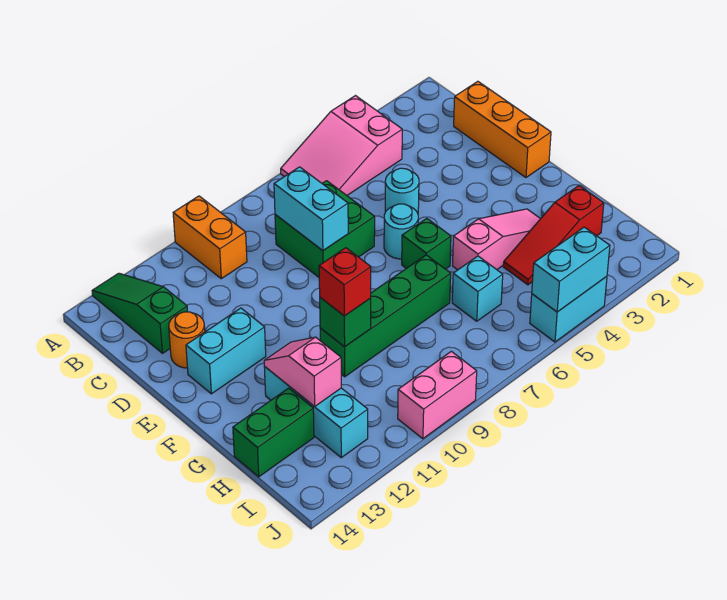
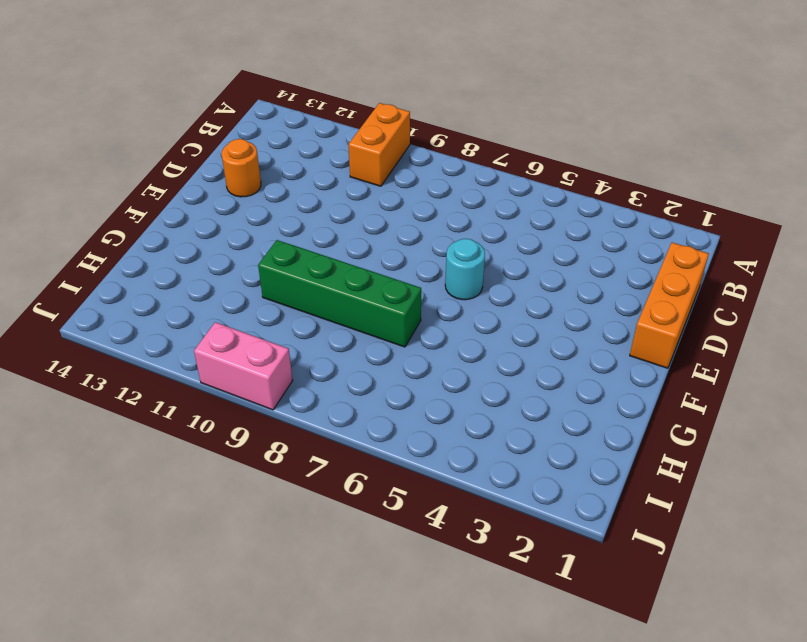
none -> pink 2x3 slope [281,96,402,195]
none -> green 1x3 slope [92,273,188,353]
none -> green 2x2 brick [275,181,375,277]

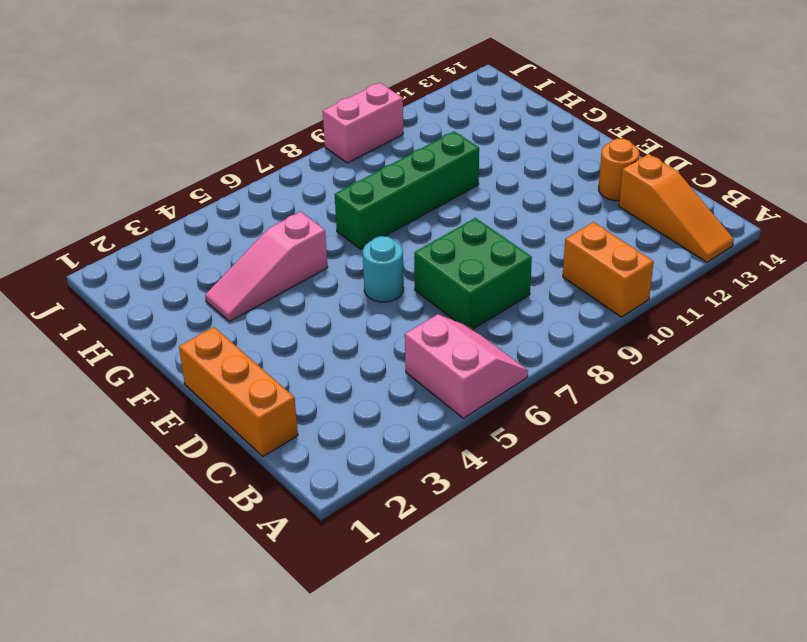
pink 2x2 slope [405,314,528,418] -> pink 2x3 slope [281,96,402,195]
orange 1x3 slope [619,154,734,262] -> green 1x3 slope [92,273,188,353]
none -> cyan 1x1 round brick [385,168,419,213]
none -> cyan 1x2 brick [186,308,266,394]
none -> green 1x1 brick [402,218,451,269]

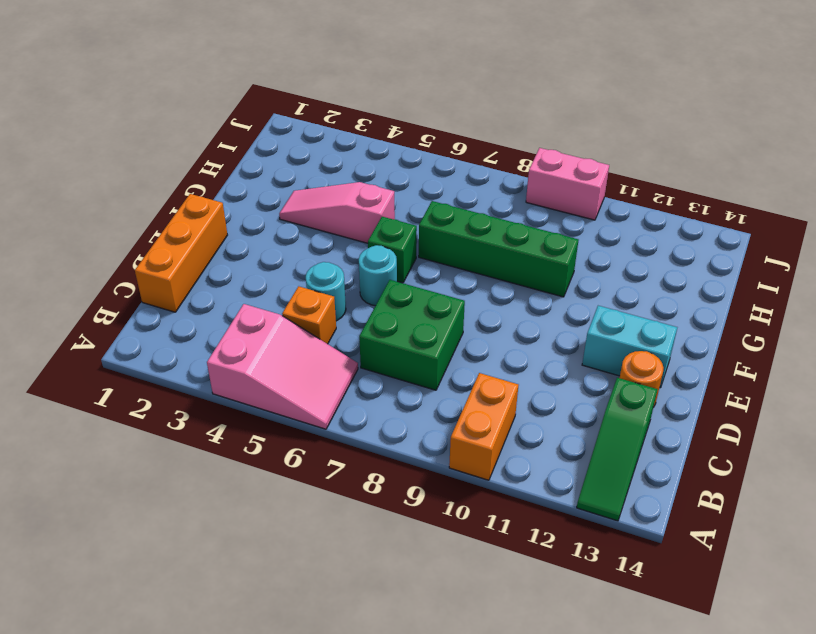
orange 1x1 brick [282,286,336,344] -> none
none -> cyan 1x3 brick [264,367,368,458]
none -> red 1x3 slope [503,186,604,285]
none -> cyan 1x1 brick [452,256,503,321]

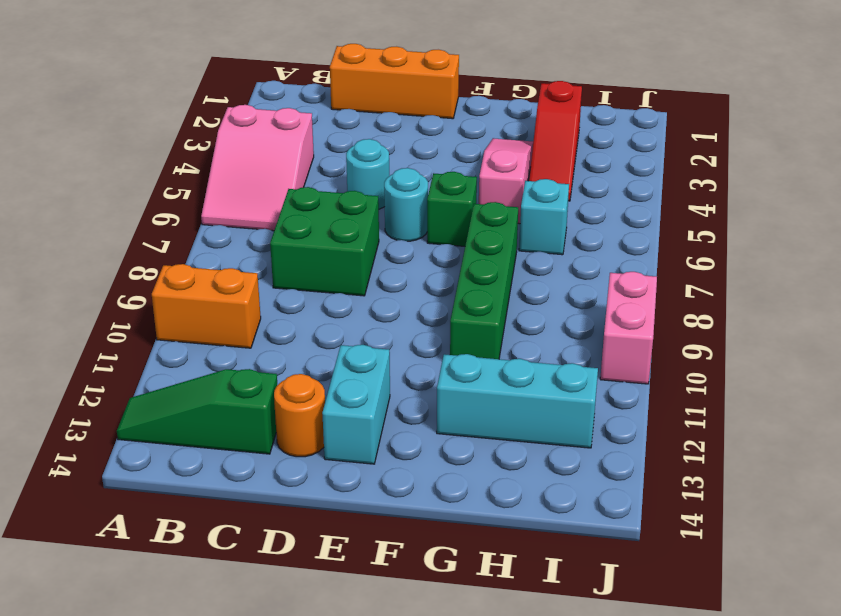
none -> green 1x2 brick [233,388,314,477]
none -> cyan 1x2 brick [530,276,607,342]
none -> cyan 1x2 brick [274,167,348,250]

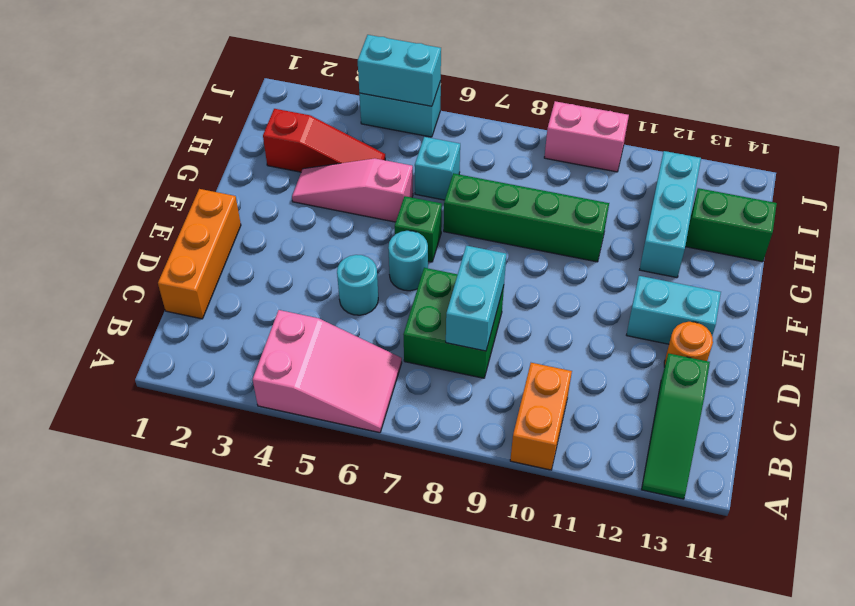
none -> green 1x1 brick [320,298,371,347]
none -> pink 1x2 slope [264,337,341,407]
none -> red 1x1 brick [319,248,371,316]

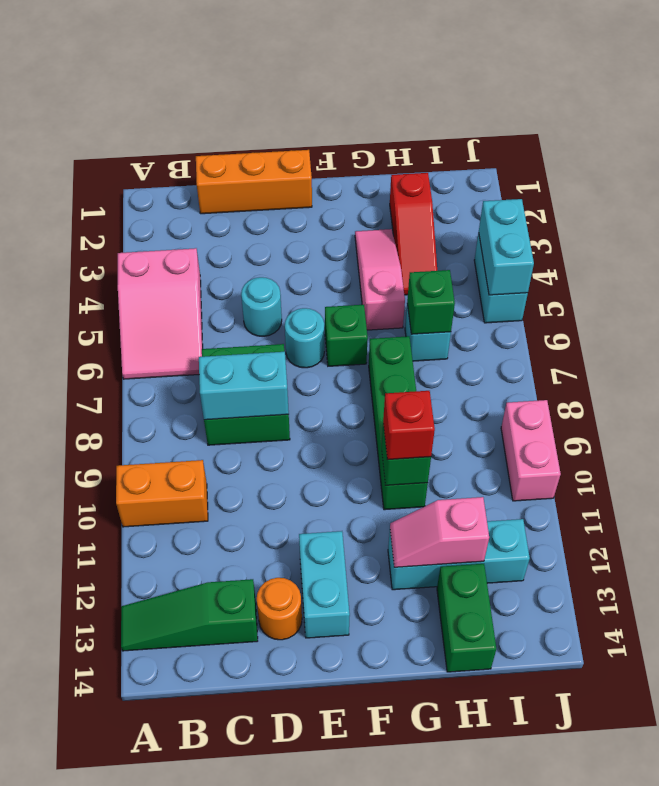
green 1x1 brick [407,270,455,334] -> none

